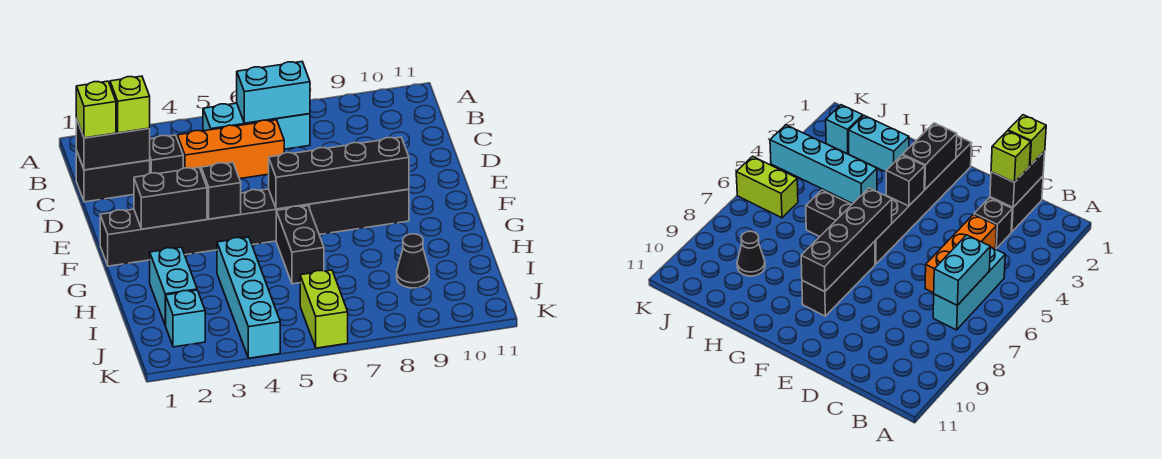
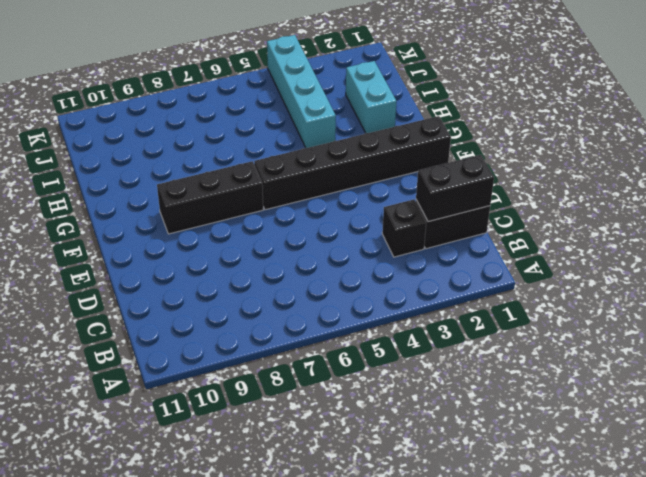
none -> cyan 1x3 brick [203,103,310,149]
none -> orange 1x3 brick [177,120,284,179]
none -> black 1x2 brick [276,206,324,284]

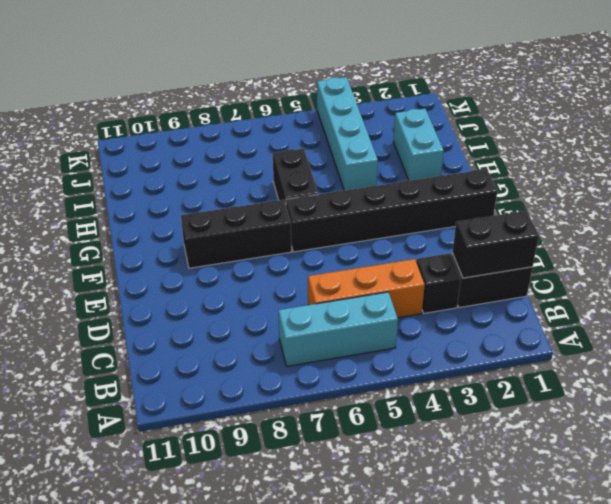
none -> black 1x1 cone [397,234,429,288]
none -> cyan 1x1 brick [165,290,205,347]
none -> lime 1x2 brick [300,270,348,348]

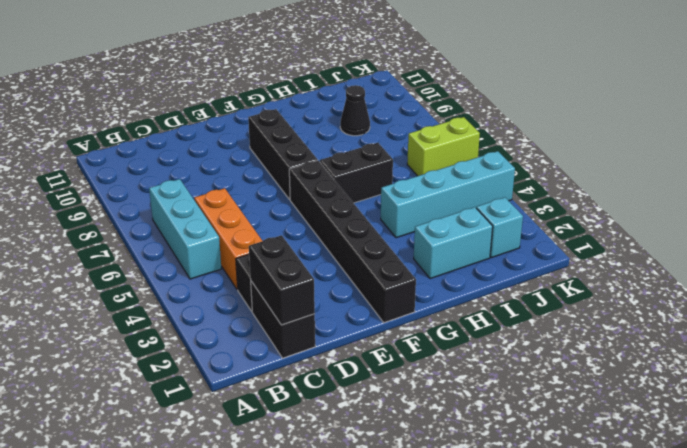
none -> cyan 1x2 brick [237,62,310,123]
none -> black 1x2 brick [134,168,207,229]
none -> black 1x1 brick [201,162,241,219]

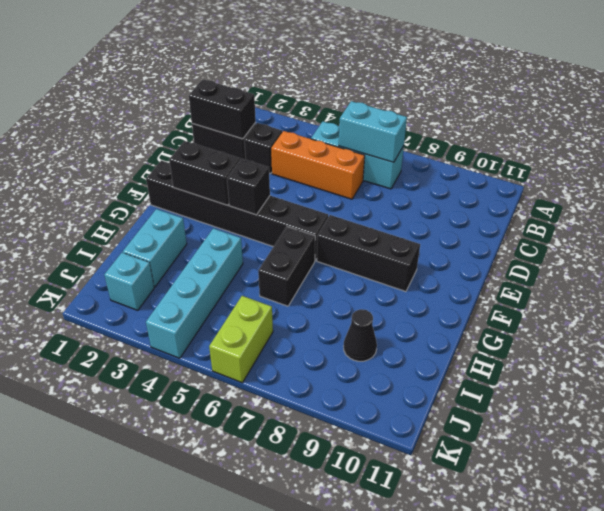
none -> black 1x4 brick [269,137,409,209]
none -> lime 1x1 brick [76,81,116,138]
none -> lime 1x1 brick [110,76,150,133]

